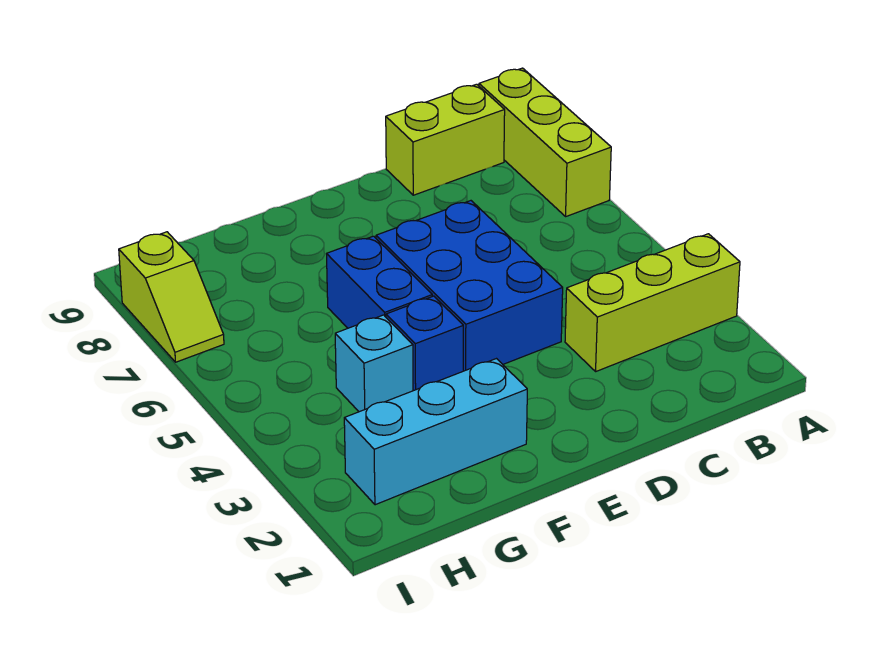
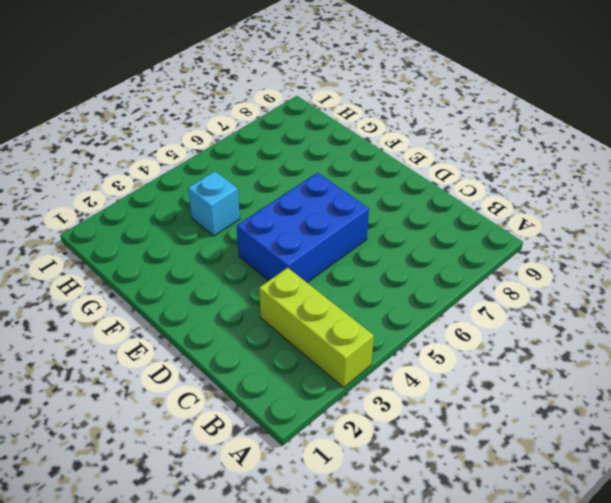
none -> lime 1x3 brick [479,68,611,216]
none -> lime 1x2 brick [386,84,505,195]

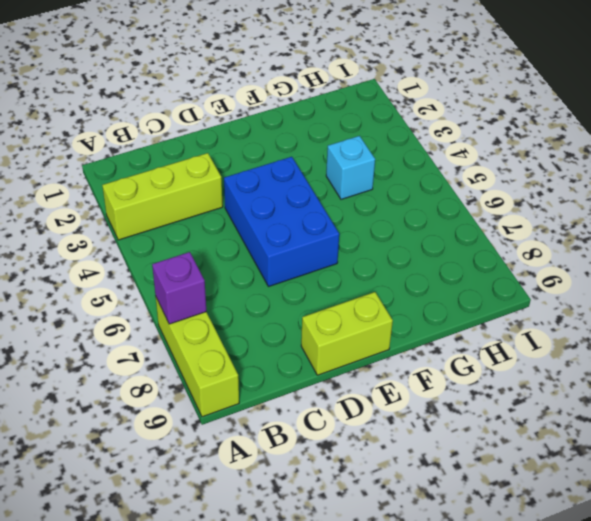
purple 1x1 brick [152,252,206,324] -> none
lime 1x2 brick [301,292,393,375] -> lime 1x2 brick moved to [386,84,505,195]
none -> cyan 1x3 brick [344,359,527,505]
none -> blue 1x1 brick [386,296,463,391]

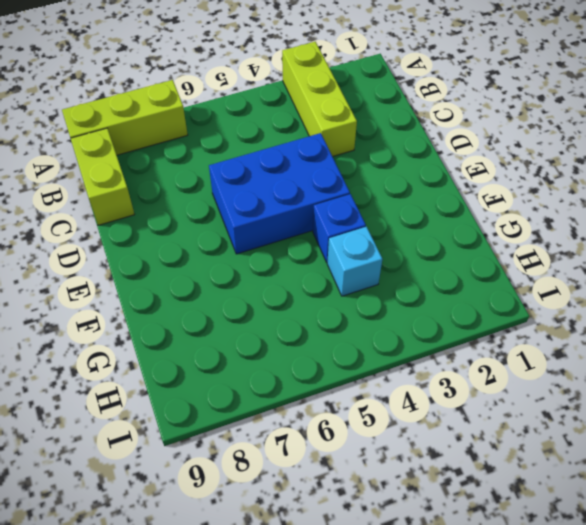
none -> cyan 1x3 brick [344,359,527,505]
none -> blue 1x2 brick [327,236,432,328]

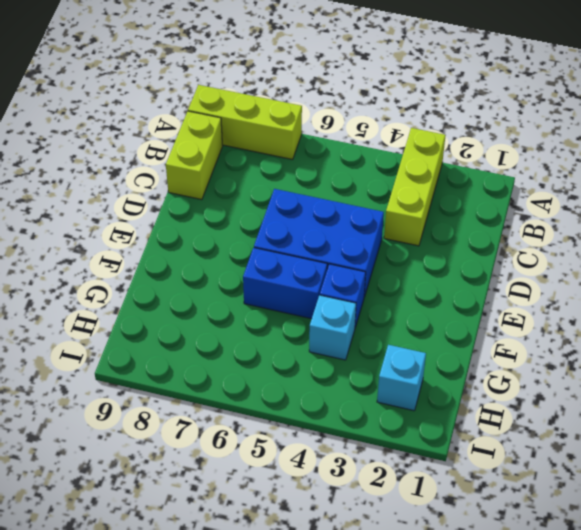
cyan 1x1 brick [377,345,426,411] -> cyan 1x3 brick [344,359,527,505]
none -> lime 1x2 slope [119,232,224,362]

